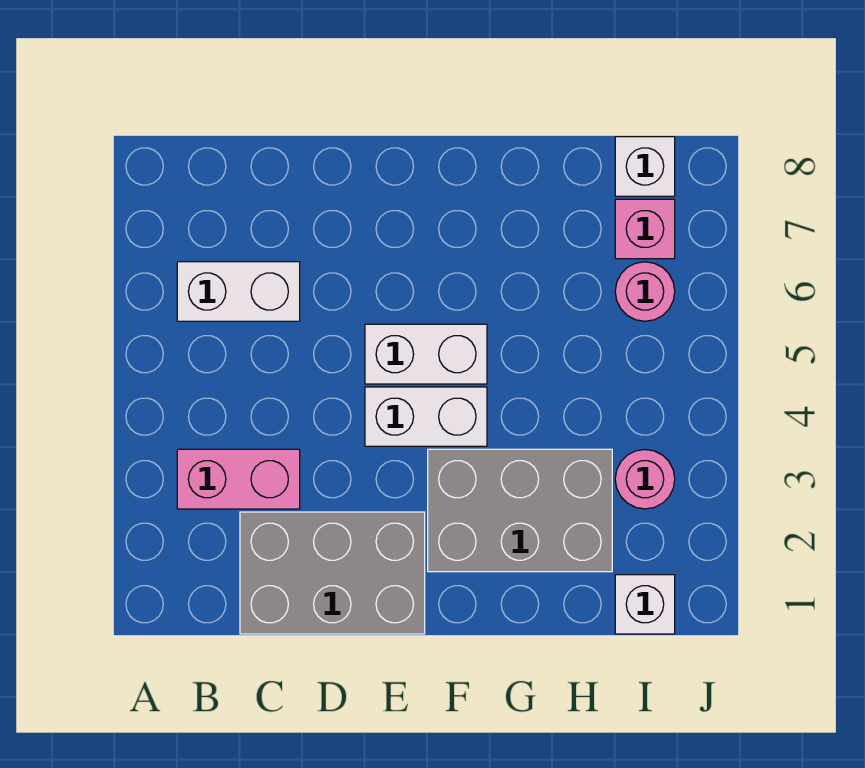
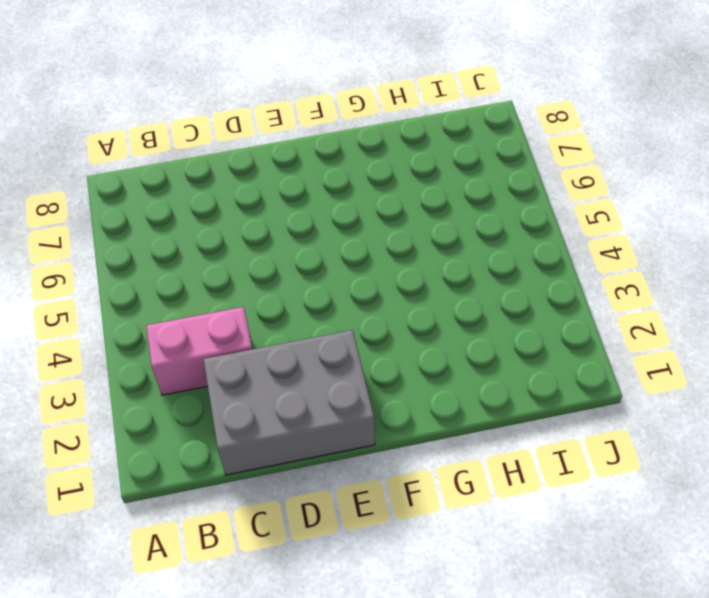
none -> white 1x2 brick [177,262,300,321]
none -> white 1x2 brick [365,387,487,446]

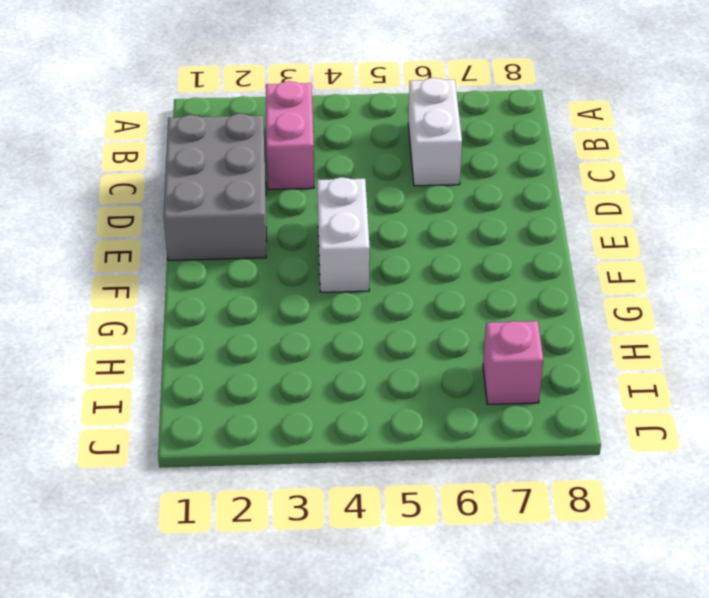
none -> white 1x2 brick [365,324,487,384]
none -> grey 2x3 brick [428,449,612,572]

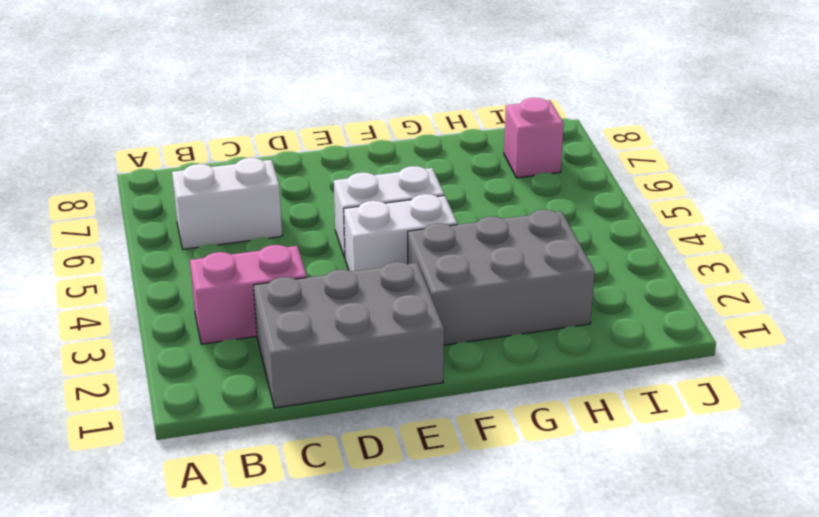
none -> white 1x1 brick [615,575,675,634]
none -> pink 1x1 round brick [615,450,675,509]

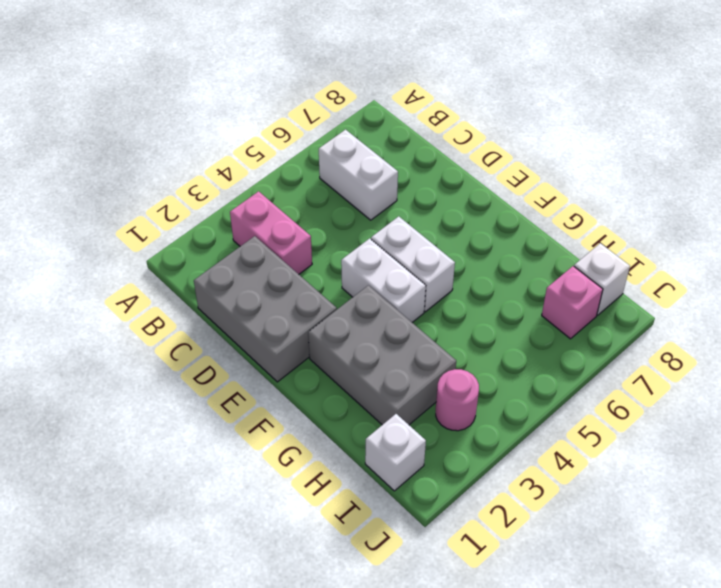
none -> pink 1x1 round brick [615,262,675,321]

